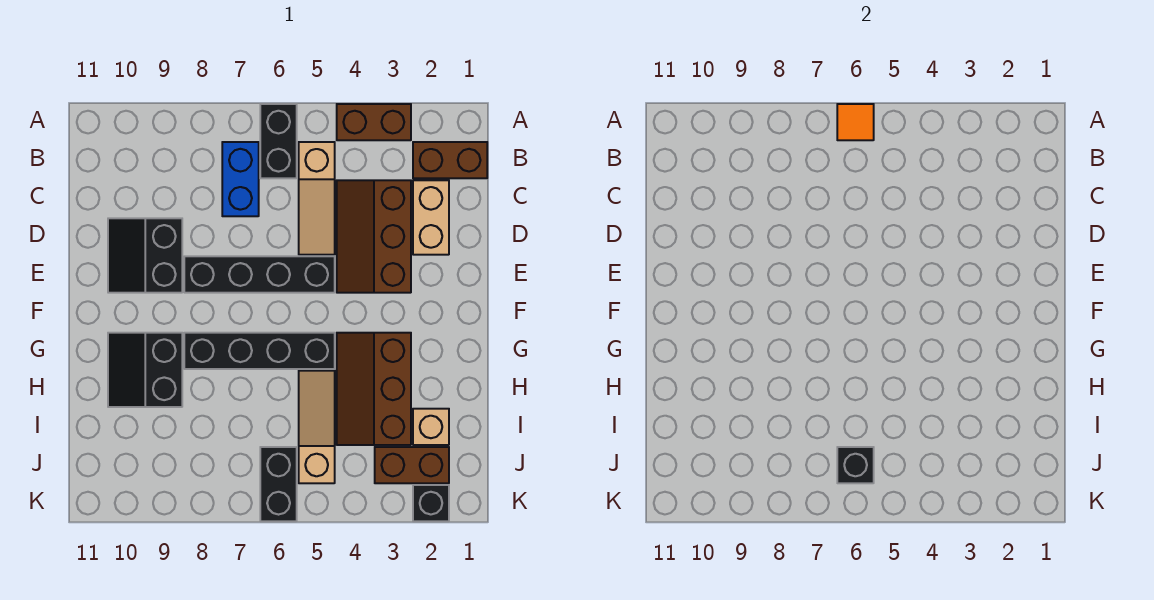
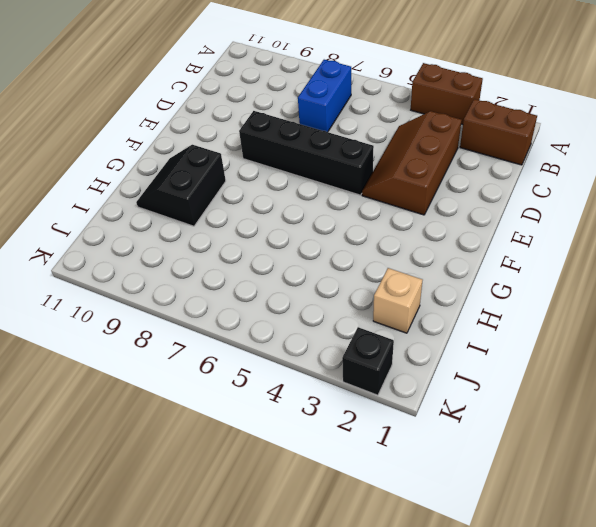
none -> black 1x2 brick [260,104,297,178]
none -> tan 1x3 slope [299,142,335,255]
none -> tan 1x2 brick [413,180,449,255]

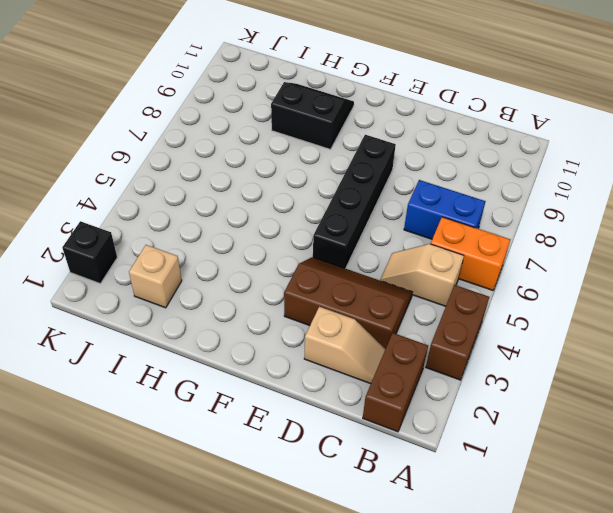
orange 1x2 brick [431,217,510,290] -> black 1x2 brick [260,104,297,178]
tan 1x2 slope [380,244,464,306] -> tan 1x3 slope [299,142,335,255]
tan 1x2 slope [304,307,385,384] -> tan 1x2 brick [413,180,449,255]
none -> black 2x2 slope [108,218,182,293]
none -> brown 2x3 slope [337,333,411,445]
none -> black 1x4 brick [184,333,335,369]

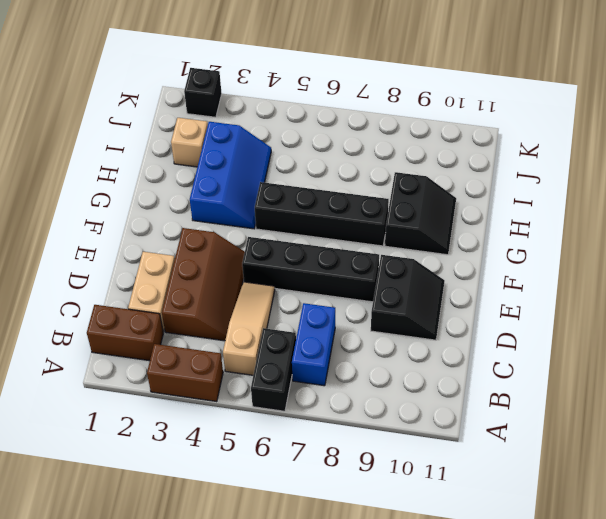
blue 2x3 slope [190,122,271,229] -> brown 2x3 slope [337,333,411,445]
none -> tan 1x3 slope [299,371,335,483]
none -> brown 1x2 brick [375,447,449,483]
none -> black 1x2 brick [260,447,297,521]

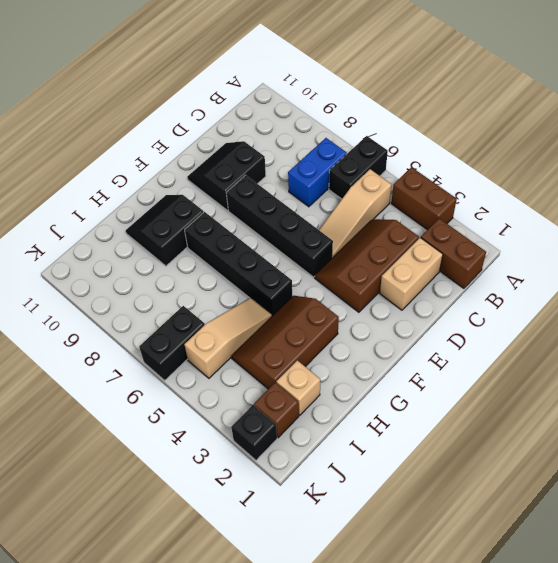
brown 1x1 brick [254,382,299,438] -> brown 1x2 brick [375,447,449,483]
none -> orange 1x1 tile [837,104,874,140]
none -> black 1x1 brick [837,447,874,483]

